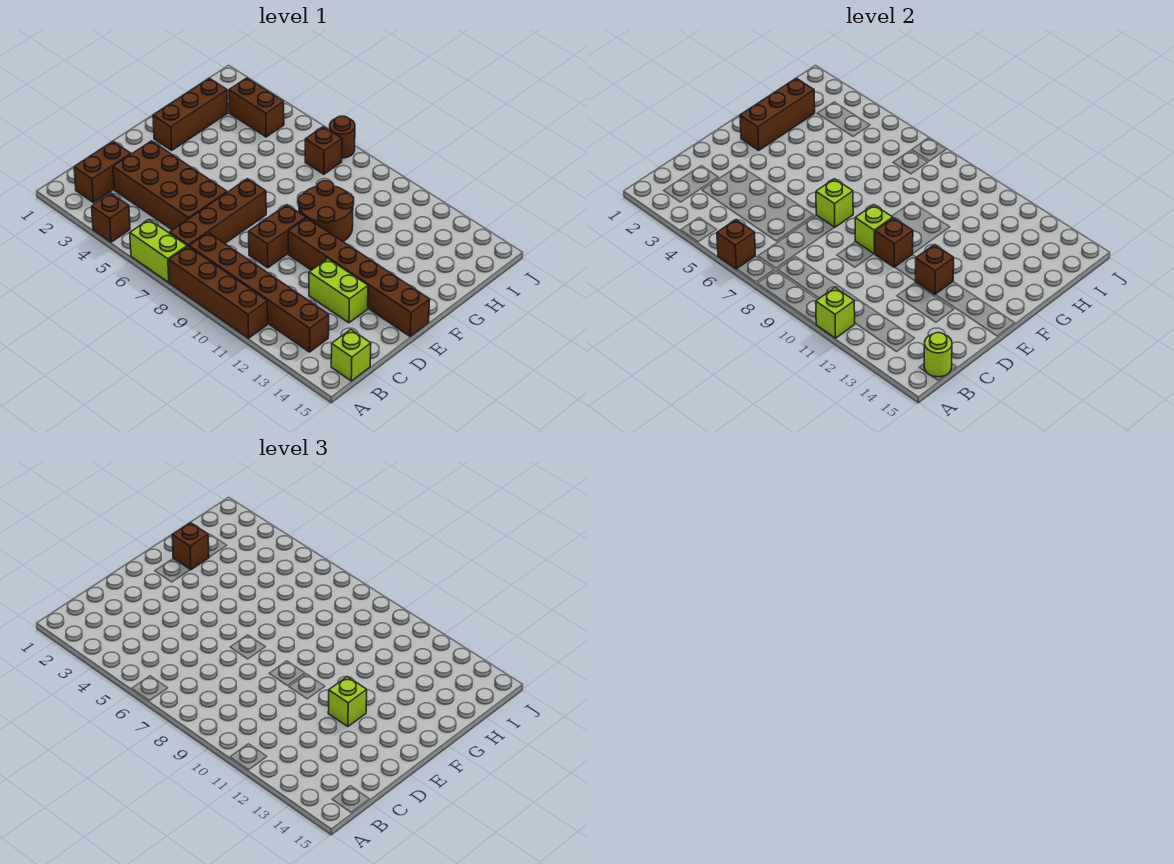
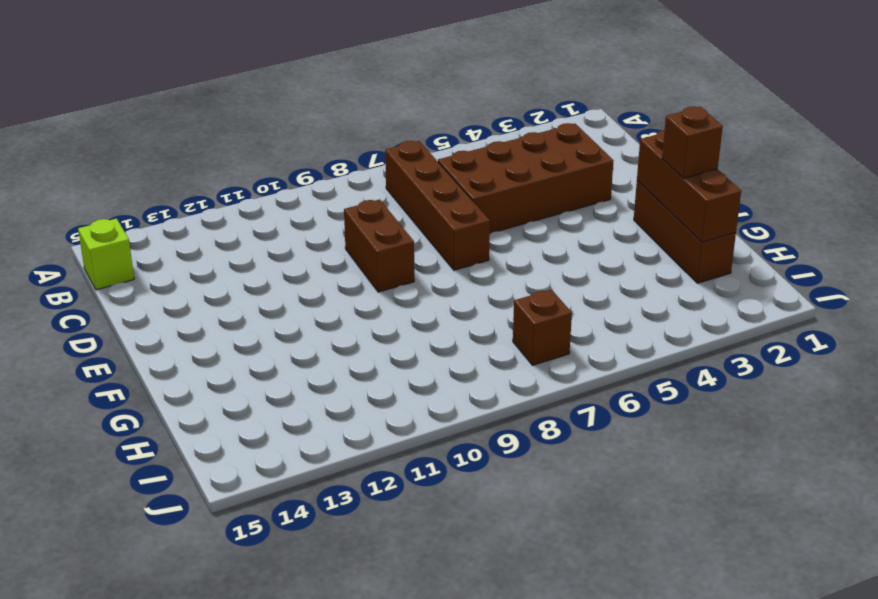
none -> brown 1x1 brick [92,193,130,242]
none -> lime 1x2 brick [130,220,187,283]
none -> brown 1x4 brick [169,246,268,338]

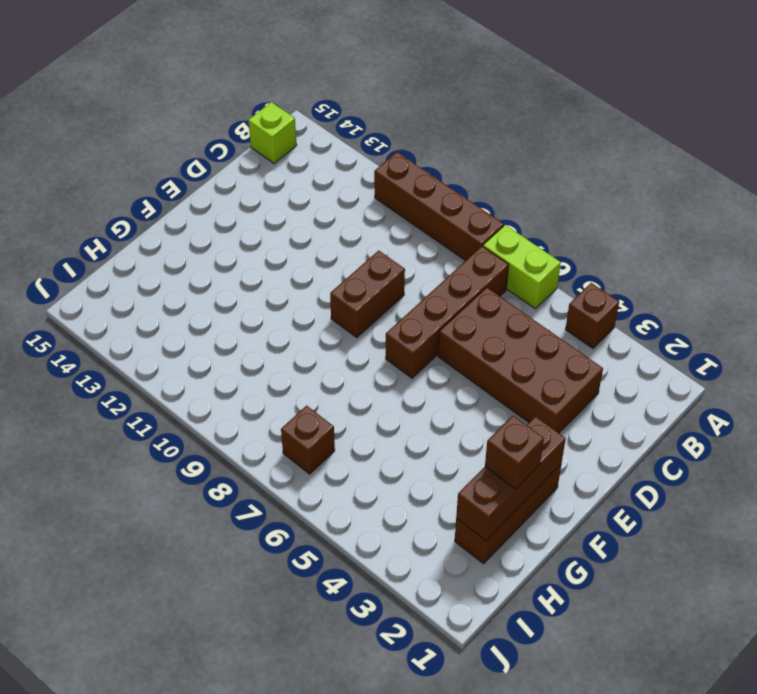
none -> brown 1x2 brick [74,142,131,203]
none -> brown 1x6 brick [189,233,329,352]
none -> lime 1x2 brick [309,259,368,323]

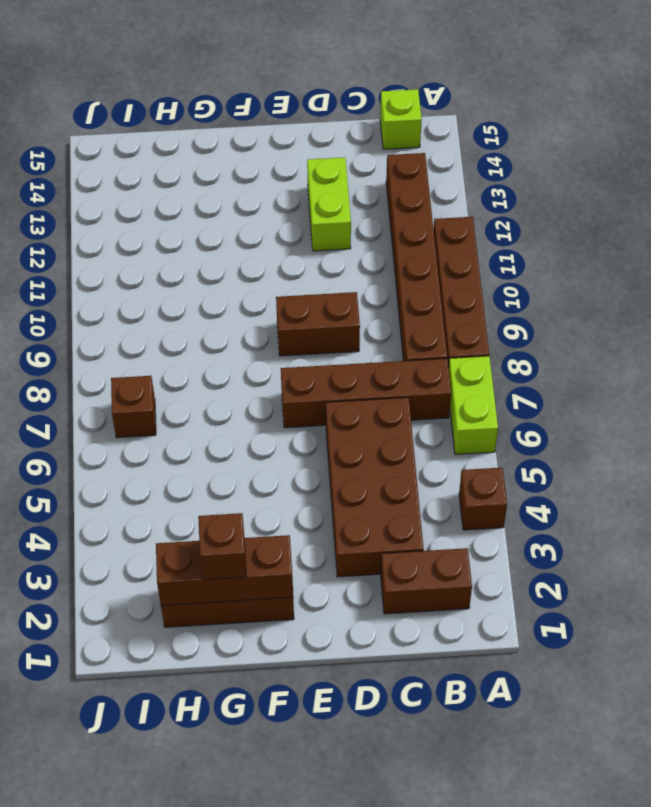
none -> brown 1x6 brick [288,218,430,336]
none -> brown 2x2 round brick [298,181,354,241]
none -> brown 1x2 brick [229,78,284,137]

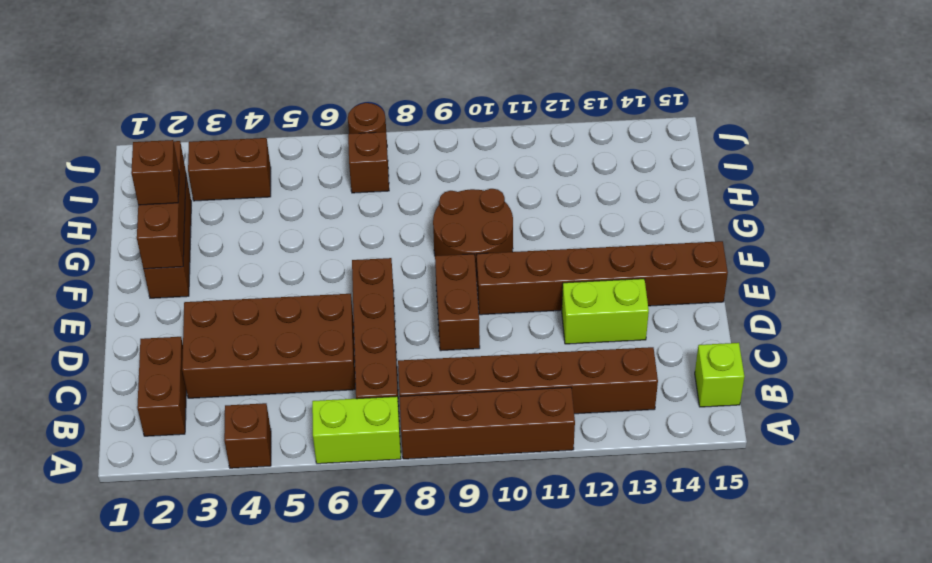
none -> brown 1x1 brick [717,220,755,269]
none -> lime 1x1 brick [816,288,855,338]
none -> lime 1x1 round brick [924,333,952,377]

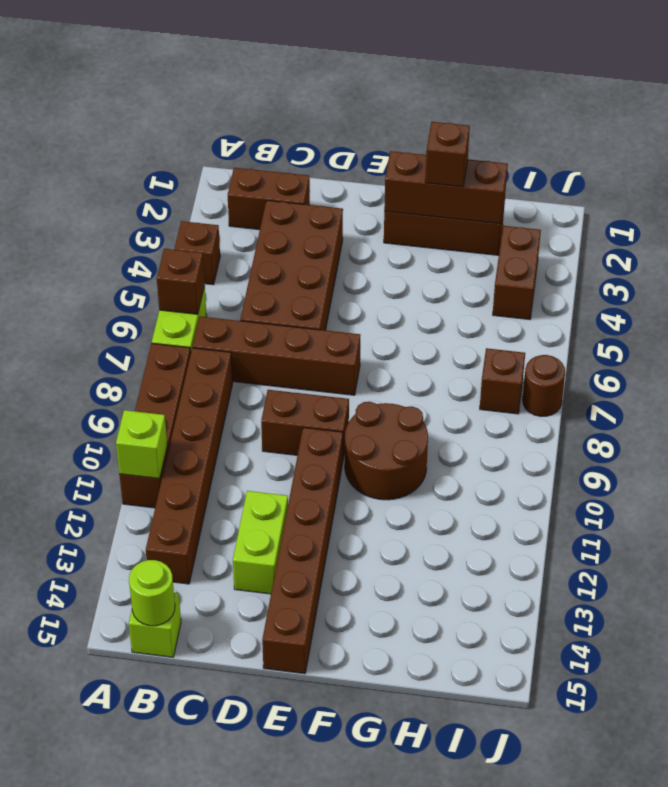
none -> lime 1x1 brick [816,179,853,227]
none -> lime 1x1 brick [855,205,893,254]
none -> brown 1x1 brick [875,218,913,267]

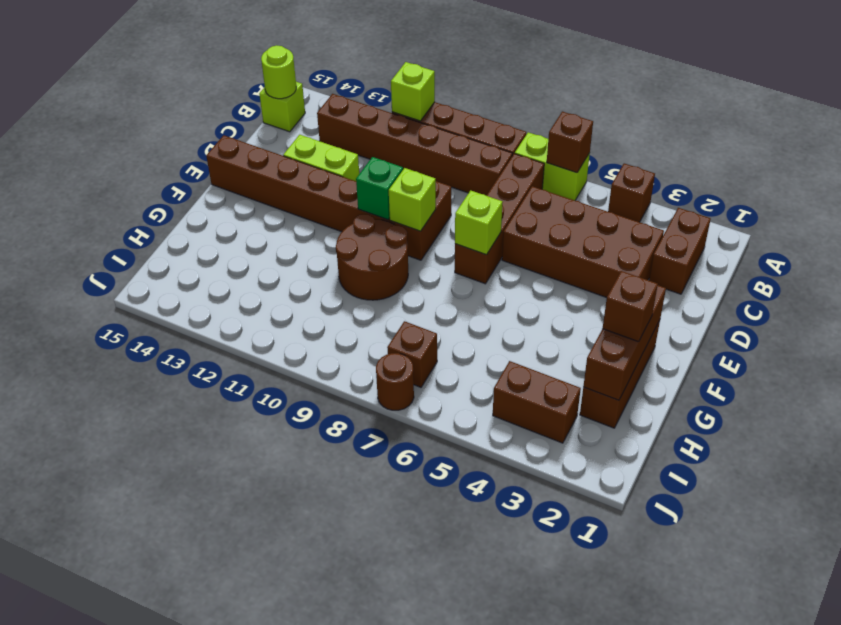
green 1x1 brick [356,157,403,220] -> brown 1x1 brick [875,218,913,267]
none -> brown 1x1 brick [915,245,954,295]
none -> lime 1x1 brick [328,677,367,727]

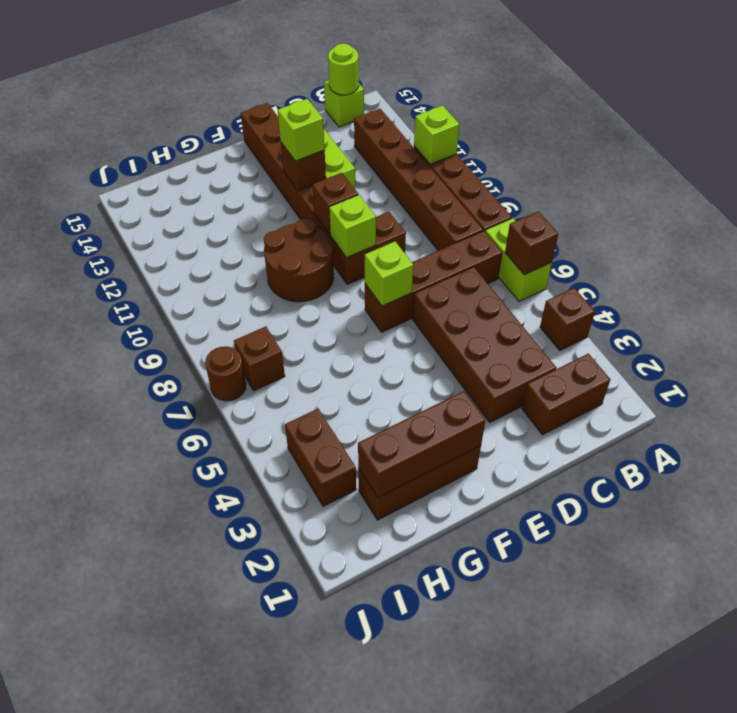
none -> brown 1x1 brick [172,523,209,570]

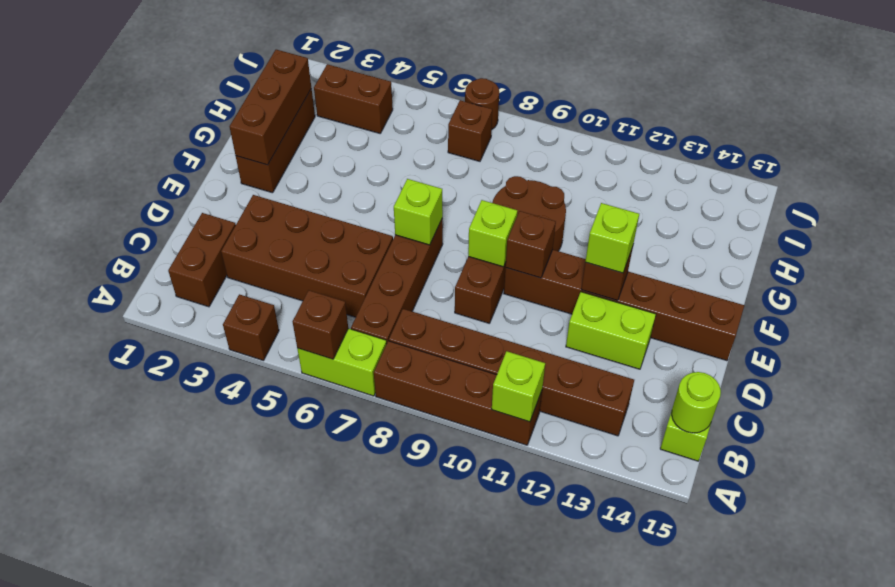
none -> brown 1x1 brick [172,523,209,570]

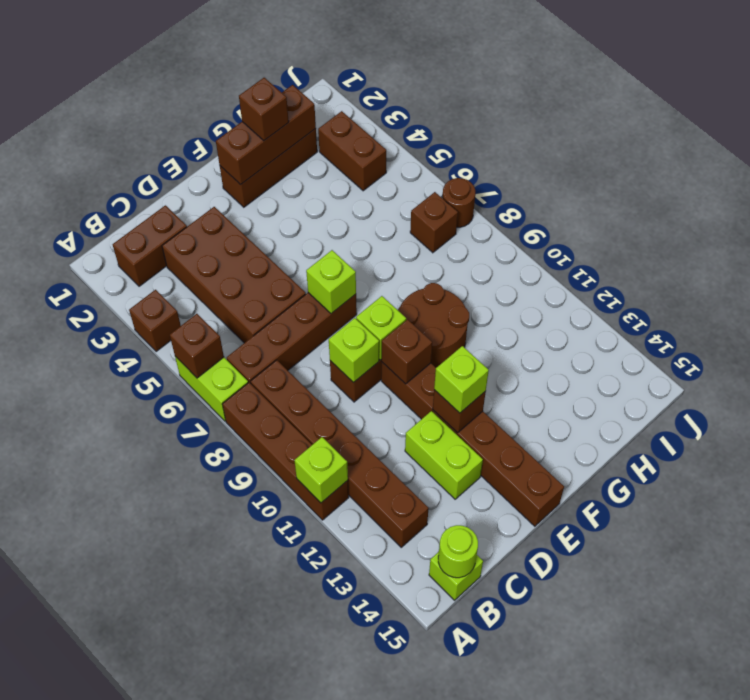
lime 1x1 brick [329,318,379,383] -> none

